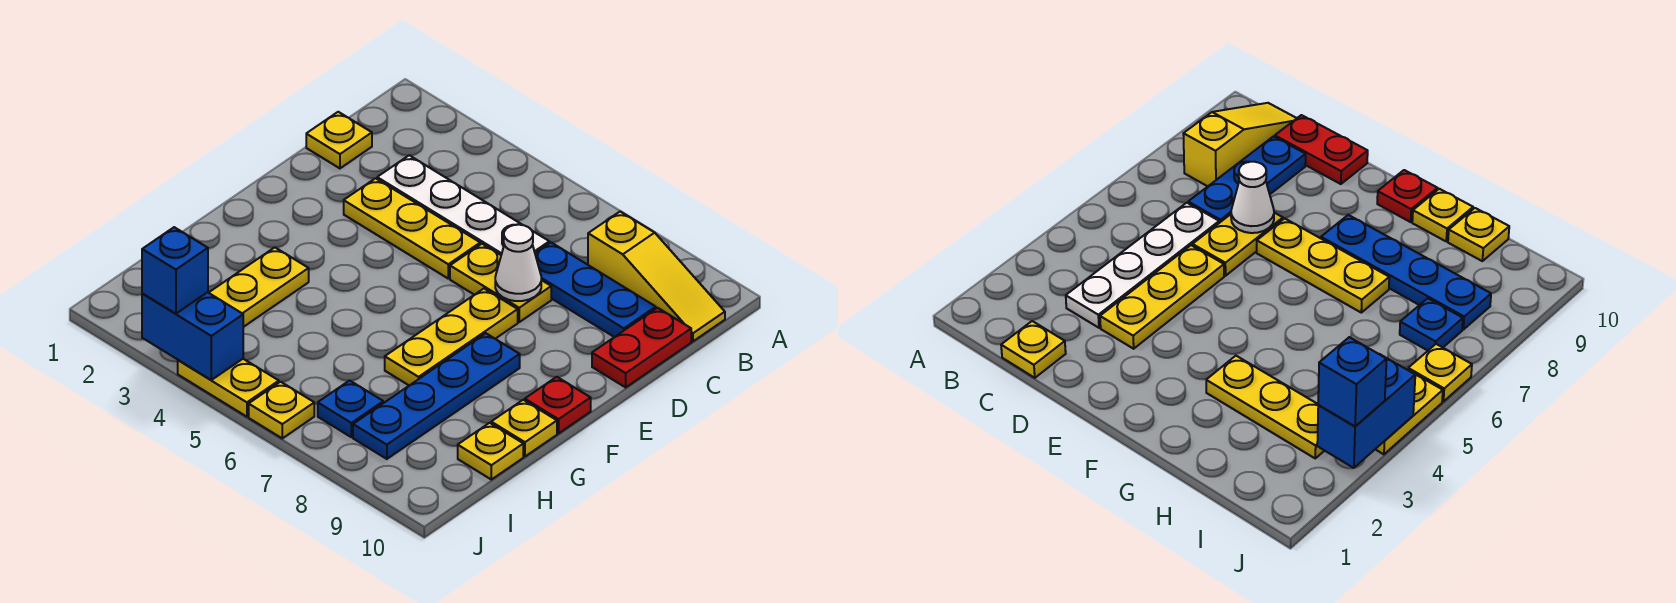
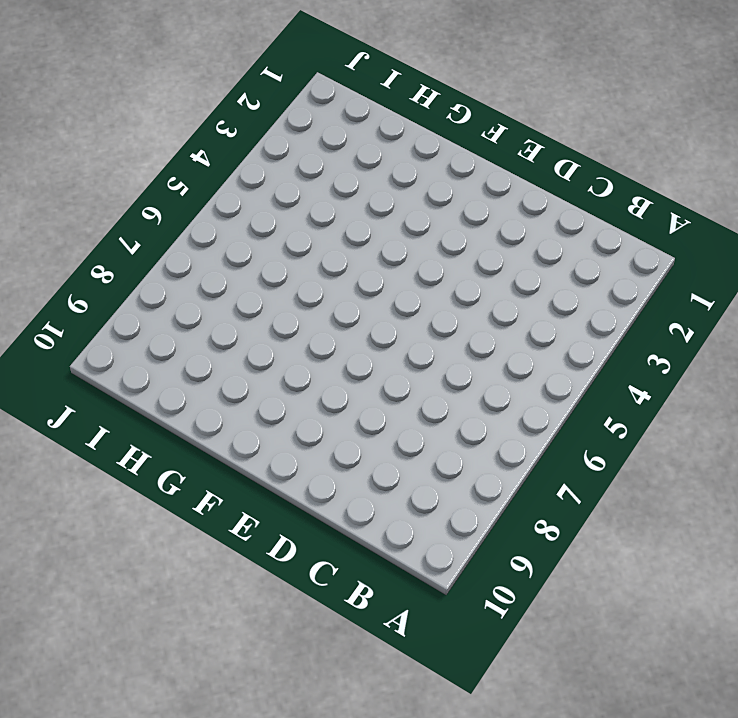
none -> yellow 1x3 slope [588,212,725,341]
none -> yellow 1x1 plate [306,112,372,168]
none -> white 1x4 plate [377,155,549,255]

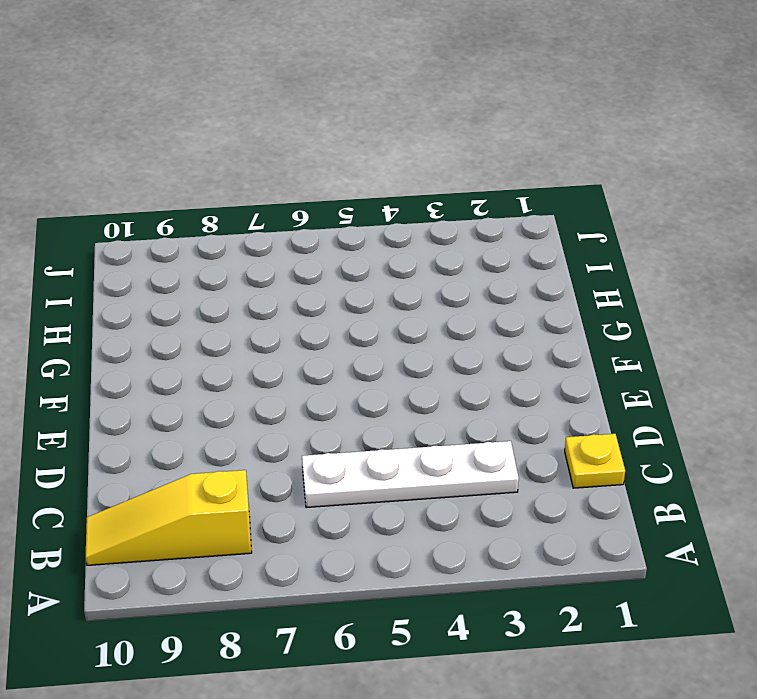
none -> blue 1x3 plate [535,243,656,337]
none -> red 1x2 plate [592,308,691,387]
none -> yellow 1x3 plate [344,178,480,278]

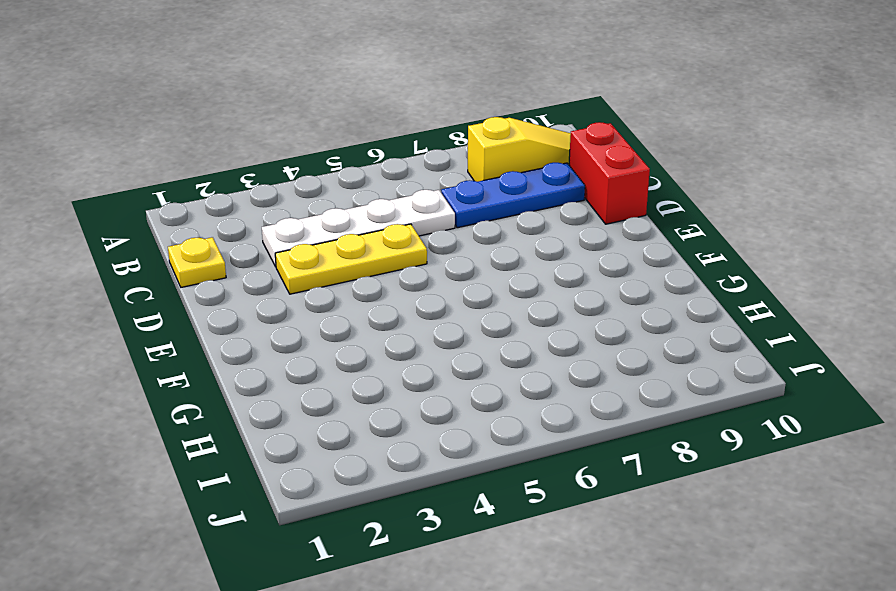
red 1x2 brick [569,122,650,224] -> red 1x2 plate [592,308,691,387]
none -> yellow 1x2 plate [450,244,551,322]
none -> yellow 1x3 plate [385,289,518,385]
none -> blue 1x4 plate [353,333,520,459]

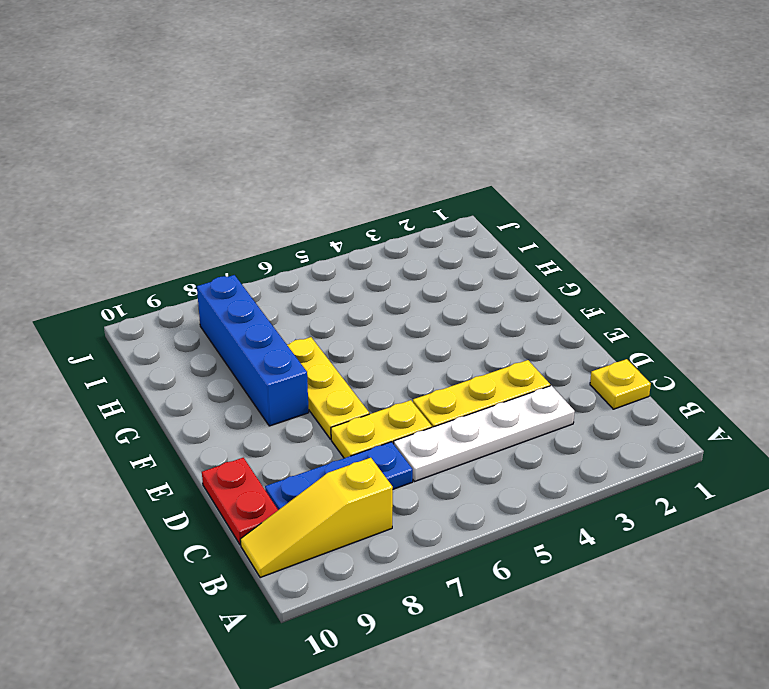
blue 1x4 brick [197,275,309,426] -> blue 1x4 plate [353,333,520,459]
none -> red 1x1 plate [525,377,591,433]
none -> yellow 1x3 plate [209,247,309,327]
none -> yellow 1x1 plate [491,400,557,456]

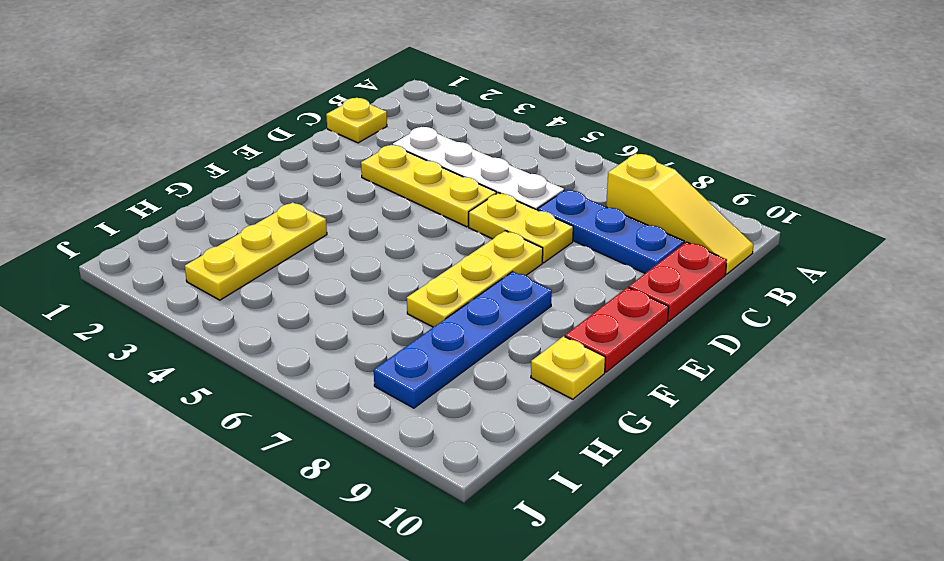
red 1x2 plate [565,287,669,372] -> red 1x1 plate [525,377,591,433]
none -> yellow 1x1 plate [458,423,523,480]
none -> blue 1x1 plate [318,381,383,437]
none -> yellow 1x2 plate [178,359,279,417]

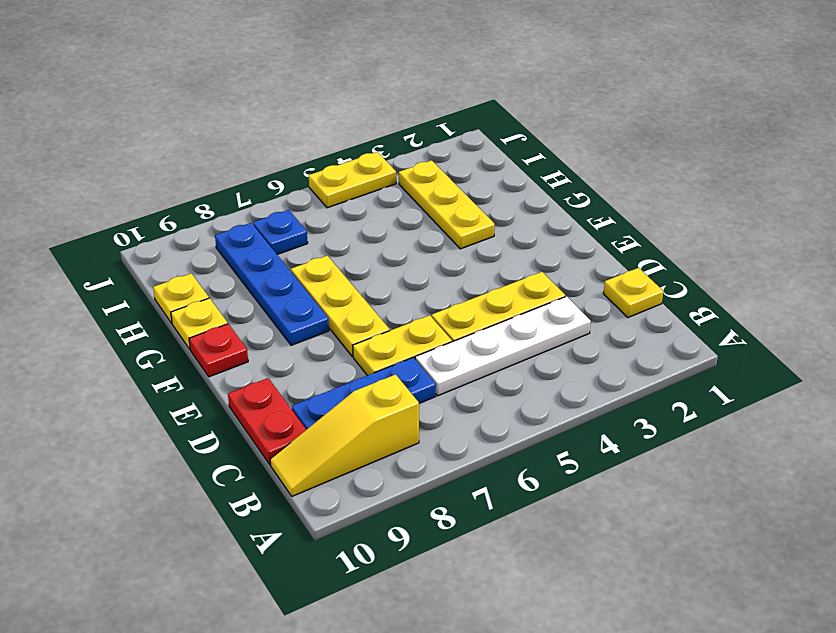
none -> yellow 1x1 plate [249,382,314,438]
none -> white 1x1 cone [495,225,541,301]
none -> blue 1x2 brick [142,292,243,380]

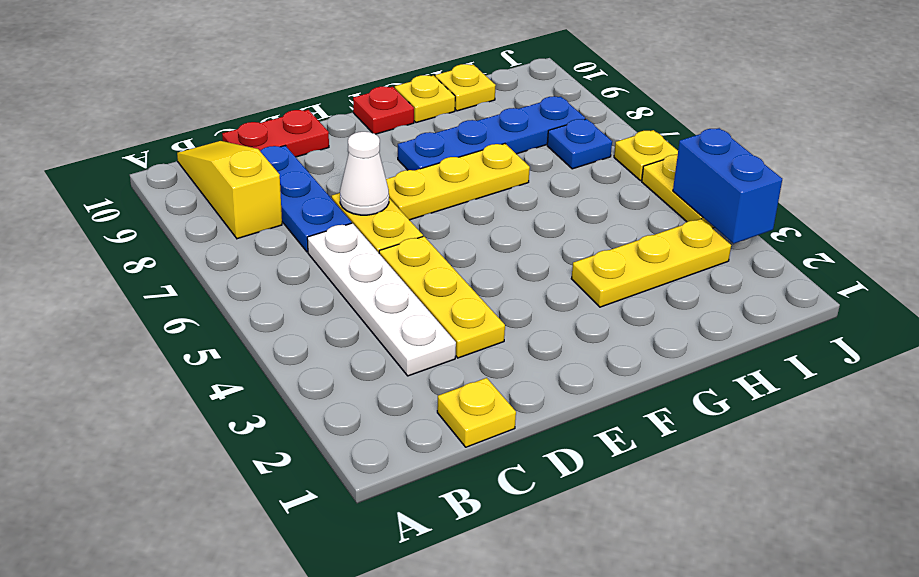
none -> blue 1x1 brick [142,227,208,314]

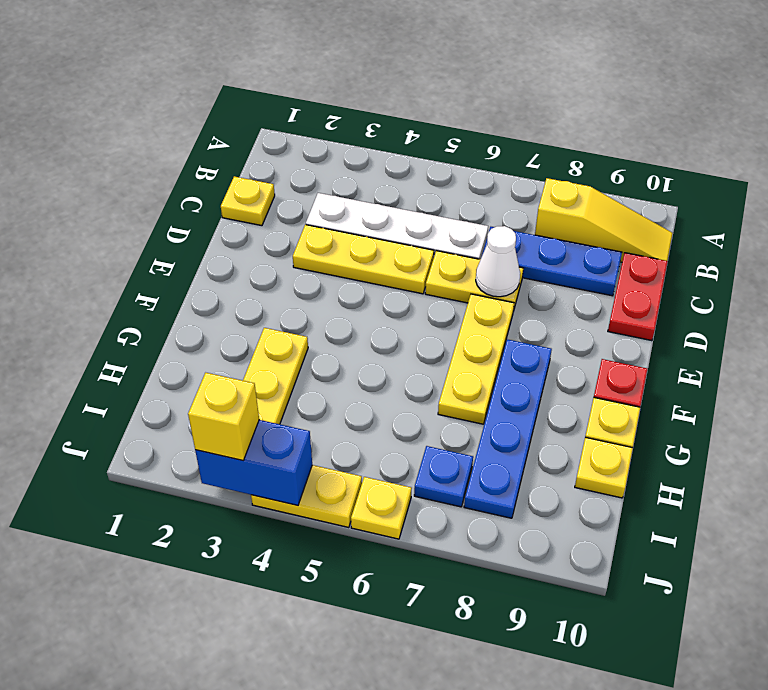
yellow 1x1 brick [188,373,259,460] -> blue 1x1 brick [142,227,208,314]

